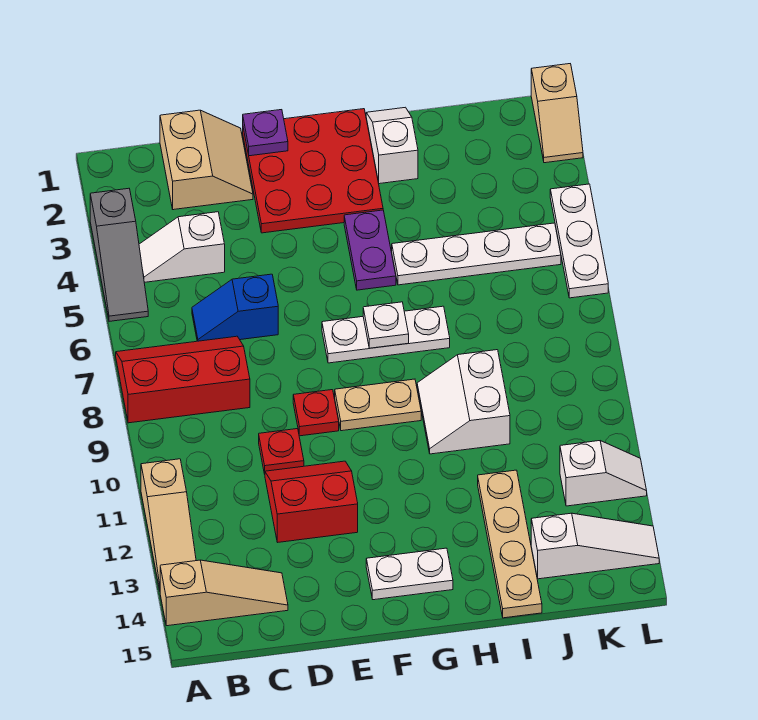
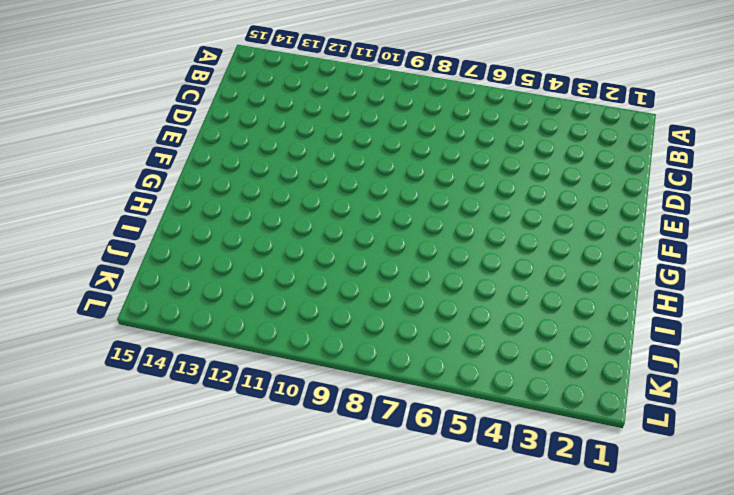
none -> grey 1x3 slope [90,188,148,321]
none -> red 2x3 slope [116,336,250,423]
none -> tan 1x3 slope [141,459,196,590]

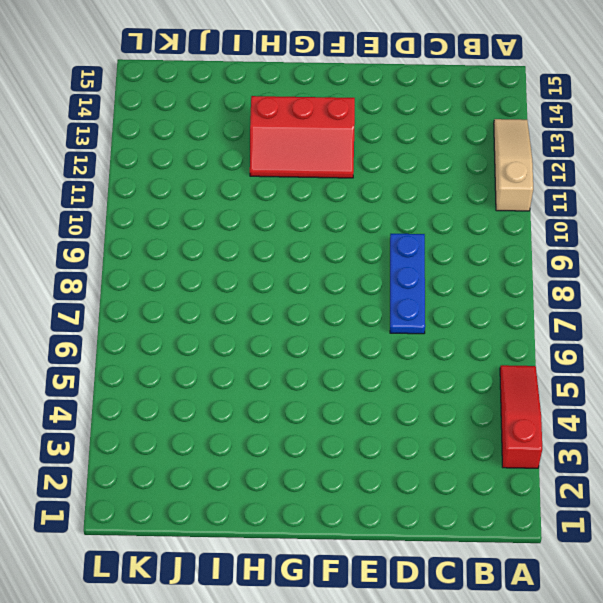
red 1x3 slope [500,365,542,468] -> grey 1x3 slope [90,188,148,321]
blue 1x3 plate [390,234,425,334] -> none
red 2x3 slope [250,96,355,178] -> red 2x3 slope moved to [116,336,250,423]
none -> tan 1x3 slope [160,560,288,626]
none -> white 1x2 slope [139,212,225,282]
none -> tan 2x2 slope [160,110,253,210]

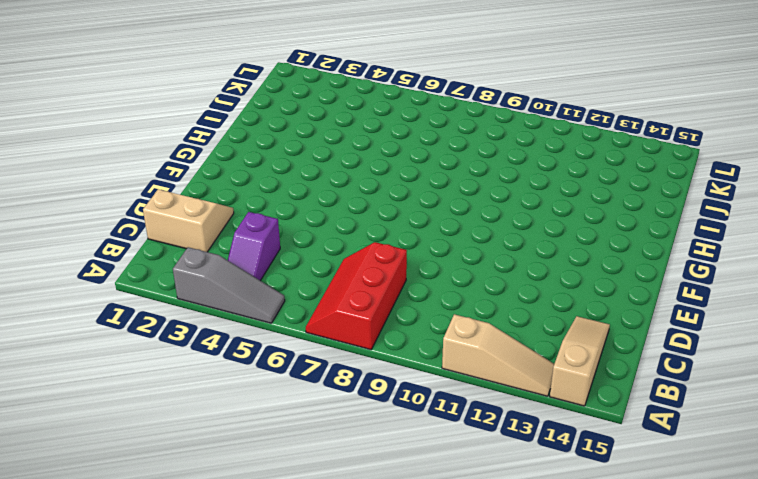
purple 1x2 slope [228,212,280,281] -> white 1x2 slope [139,212,225,282]
none -> blue 1x2 slope [192,274,278,341]
none -> red 1x1 plate [259,429,304,474]
none -> red 2x2 slope [265,461,358,542]

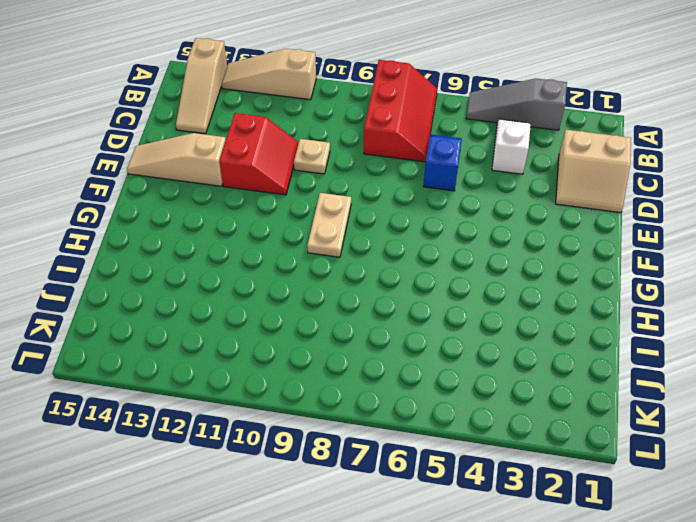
tan 1x1 plate [294,139,330,174] -> red 1x1 plate [259,429,304,474]
tan 1x3 slope [127,133,226,186] -> none
none -> red 3x3 plate [243,109,383,233]
none -> red 1x1 plate [293,390,339,436]
none -> white 1x3 plate [322,306,450,363]

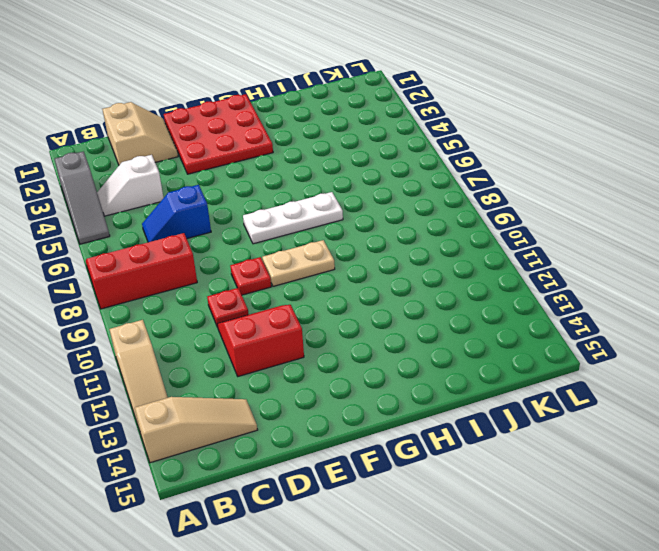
none -> white 1x2 plate [366,548,453,600]
none -> purple 1x2 plate [344,210,396,290]
none -> white 1x2 slope [366,107,418,184]

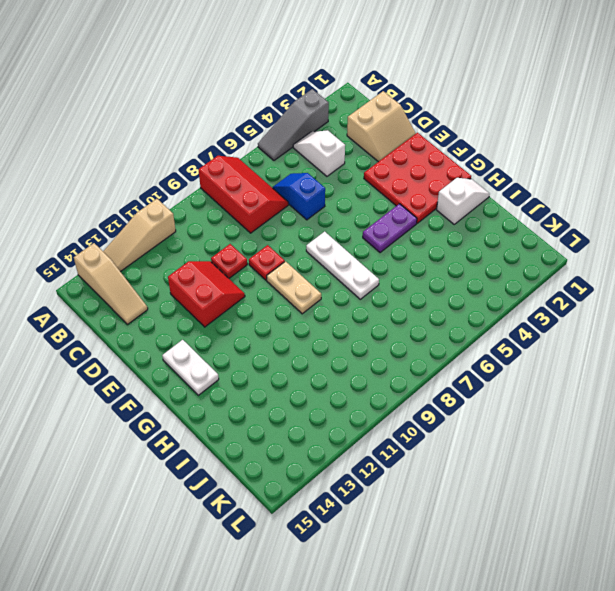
none -> white 1x4 plate [392,223,561,285]
none -> white 2x2 slope [417,350,510,454]
none -> tan 1x4 plate [478,470,542,618]

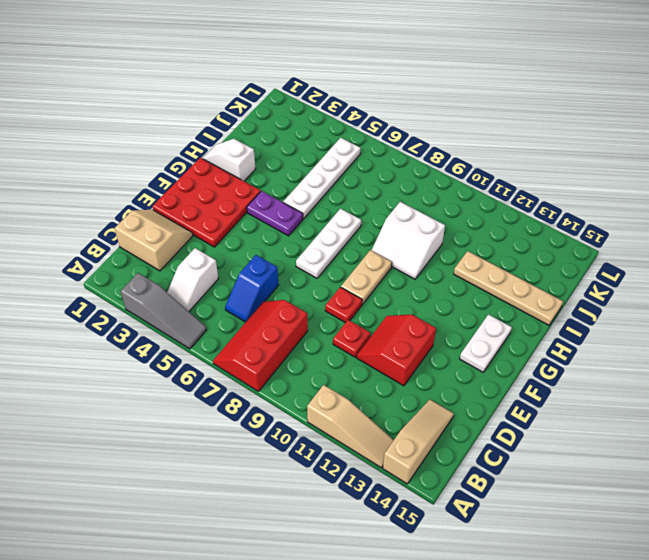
none -> white 1x3 slope [531,513,659,579]
none -> white 1x2 slope [560,441,647,506]
none -> tan 1x2 slope [531,64,583,163]

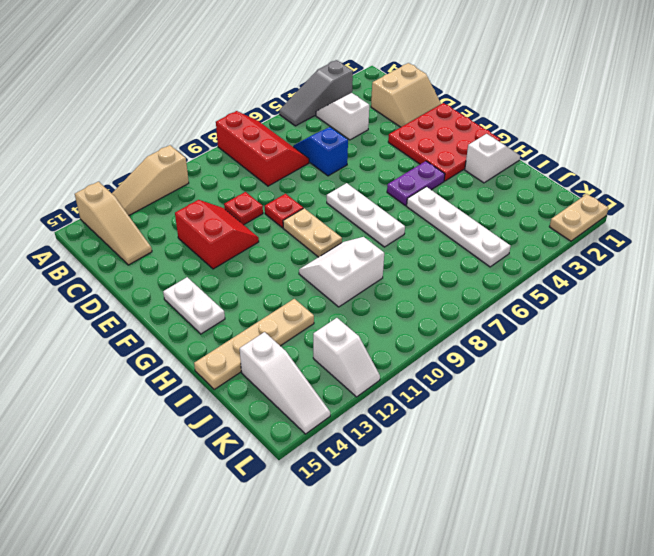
tan 1x2 plate [549,194,608,241] -> tan 1x2 slope [531,64,583,163]
none -> white 1x3 plate [550,184,608,298]
none -> purple 1x1 plate [243,110,288,156]
none -> white 1x1 plate [363,302,409,348]

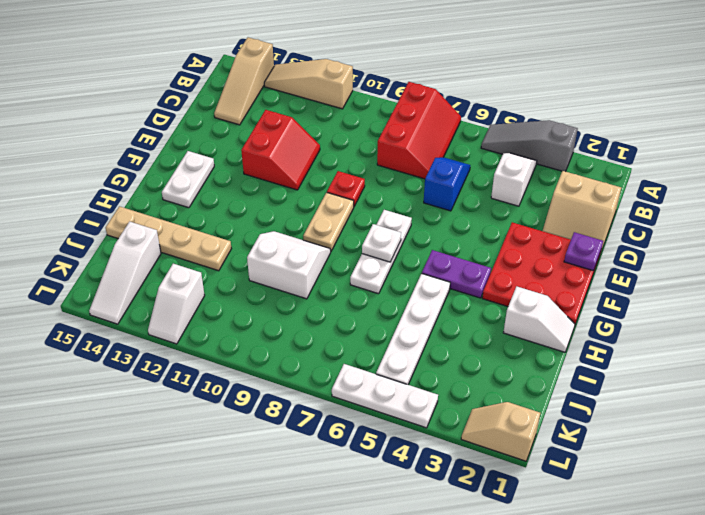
none -> red 1x1 plate [259,429,304,474]

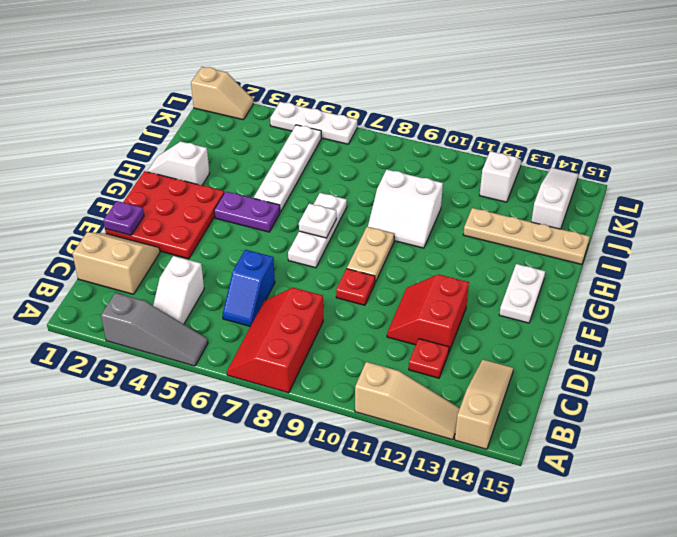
red 1x1 plate [409,339,449,378] -> red 1x1 plate moved to [259,429,304,474]

